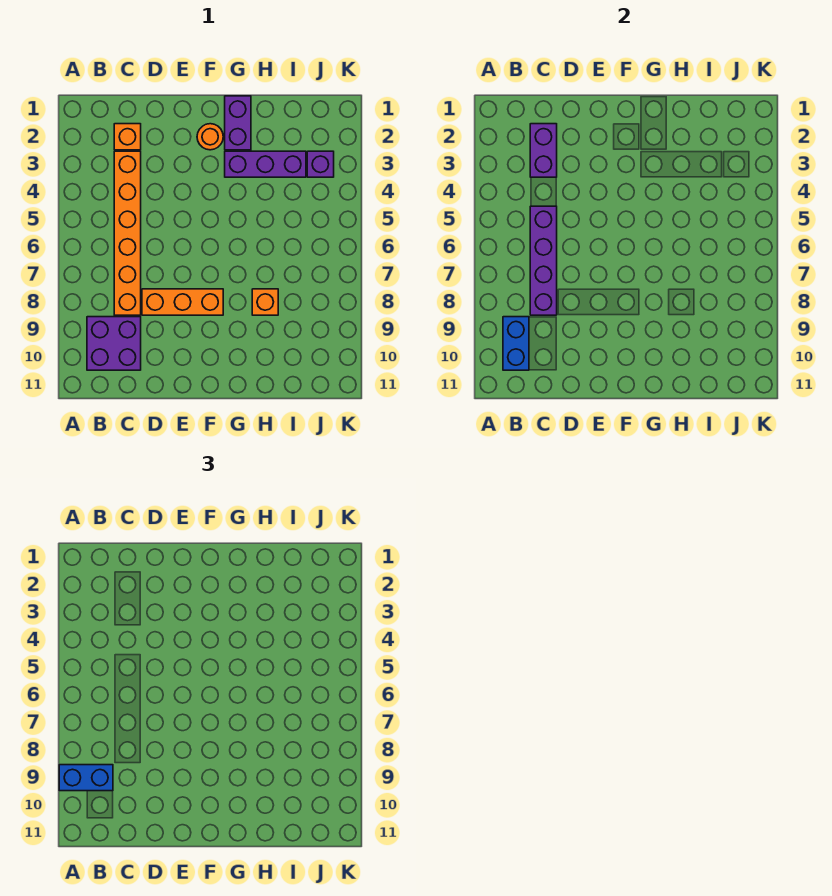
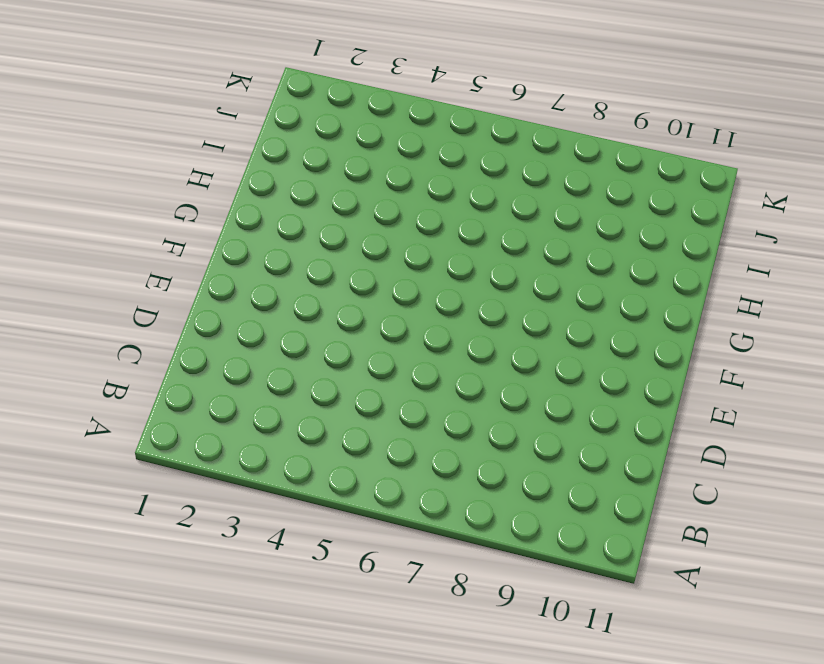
none -> purple 2x2 brick [87,317,141,370]
none -> orange 1x1 brick [114,124,141,150]
none -> orange 1x6 brick [114,151,141,315]

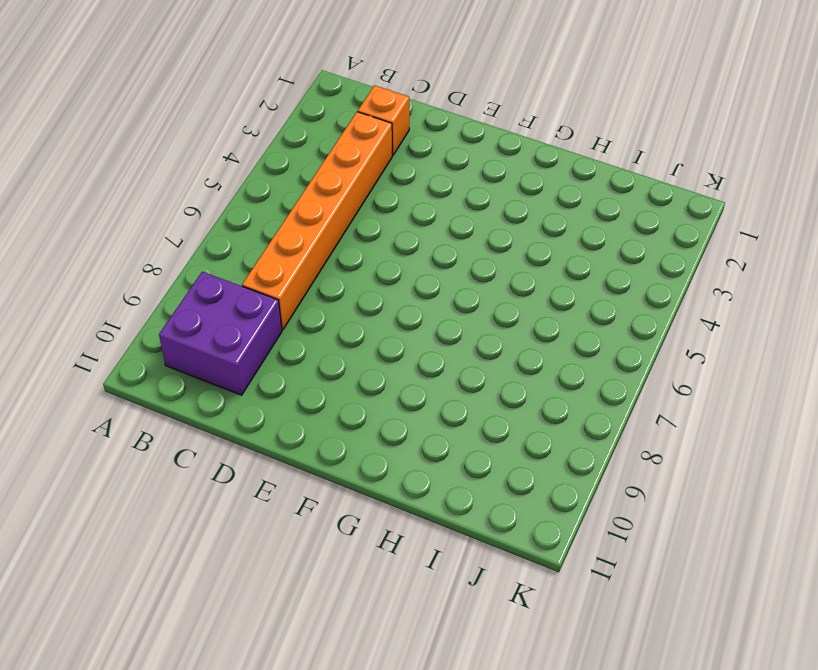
none -> orange 1x3 brick [142,289,223,315]
none -> orange 1x1 round brick [197,124,223,150]
none -> purple 1x2 brick [225,96,251,150]

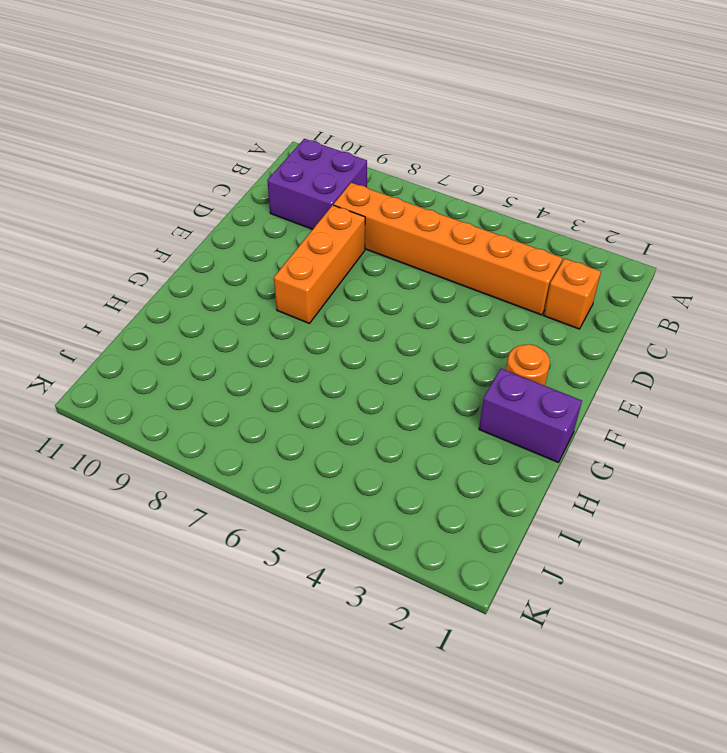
none -> purple 1x3 brick [225,151,306,177]
none -> orange 1x1 brick [252,289,278,315]
none -> purple 1x1 brick [307,151,334,177]

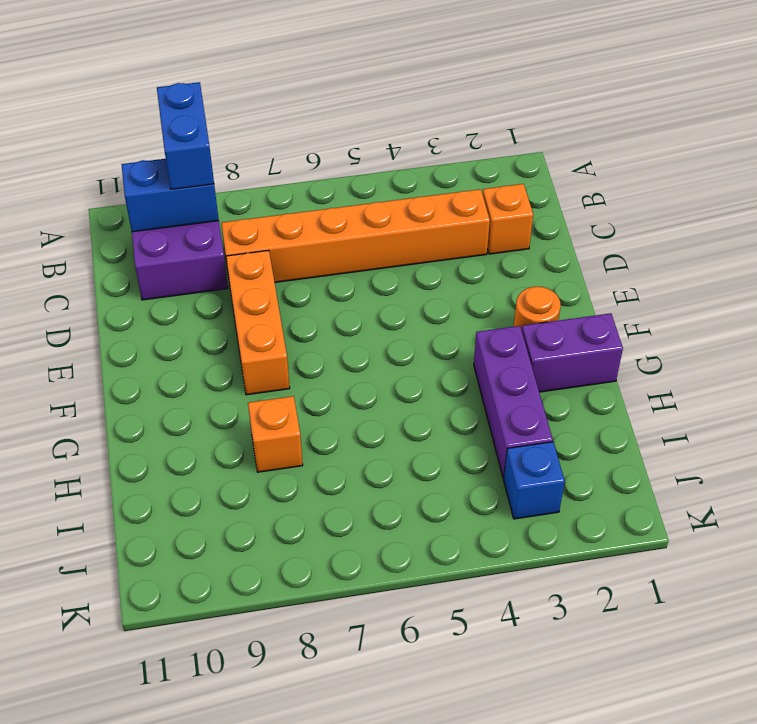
blue 1x1 brick [503,442,565,519] -> purple 1x1 brick [307,151,334,177]
none -> purple 1x2 brick [530,124,557,177]
none -> purple 1x4 brick [530,206,557,315]

